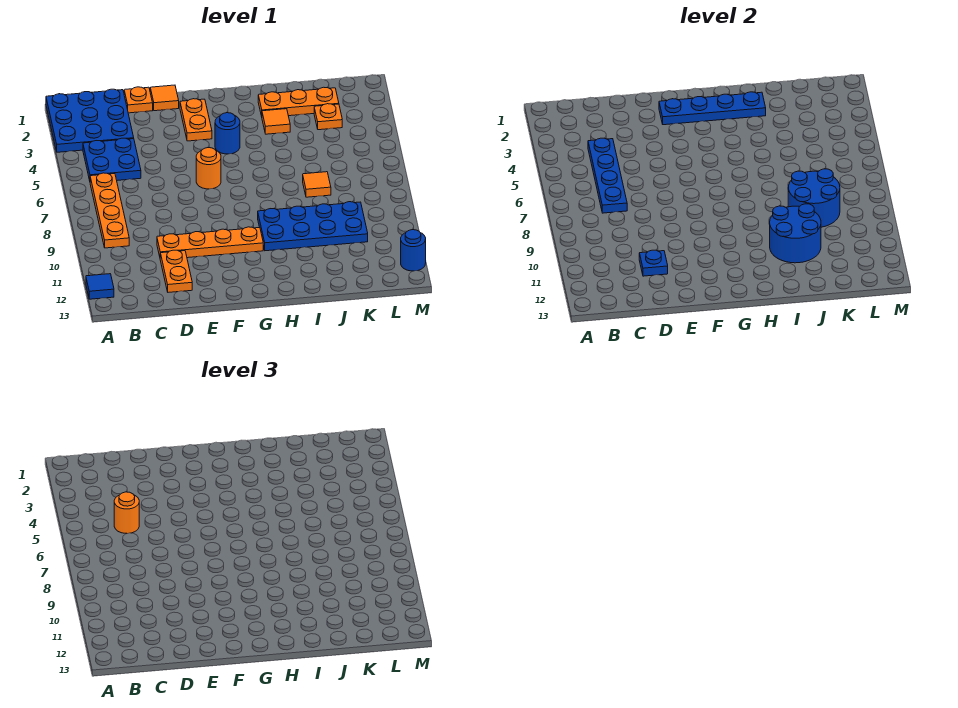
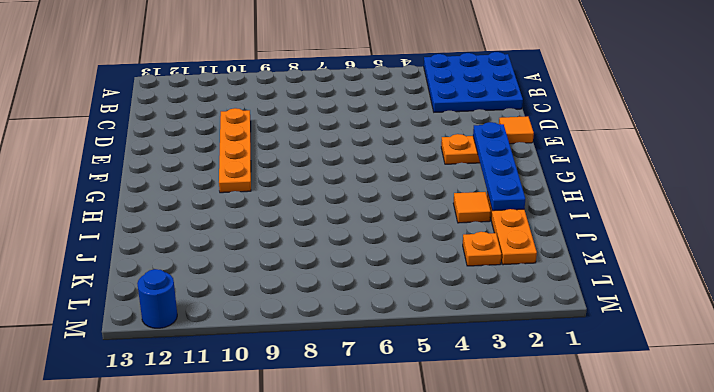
none -> blue 1x1 tile [86,274,114,299]
none -> blue 2x2 plate [83,138,141,181]
none -> orange 1x4 plate [90,173,129,248]

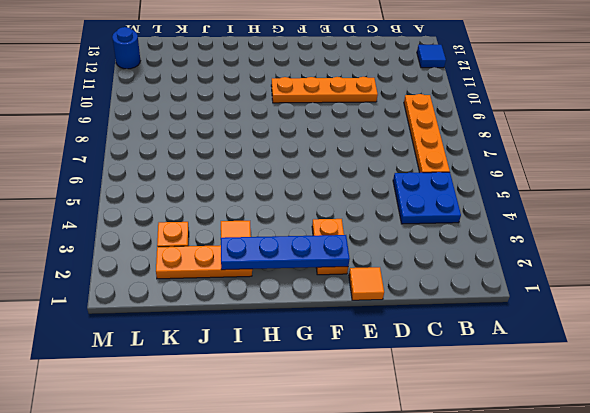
none -> blue 3x3 plate [46,89,134,152]
none -> orange 1x1 plate [124,87,153,113]
none -> orange 1x2 plate [160,250,192,292]

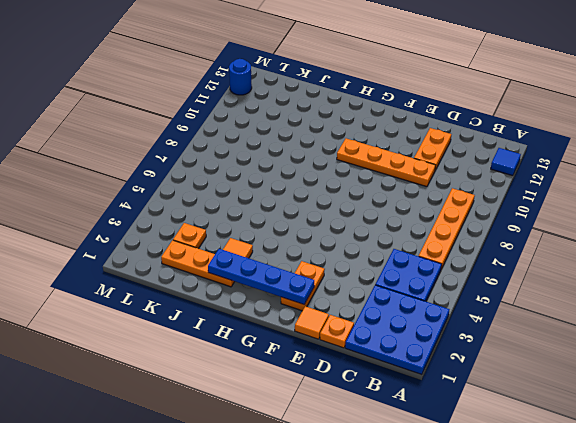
none -> orange 1x1 round brick [196,148,221,189]
none -> blue 1x1 round brick [215,113,240,154]
none -> blue 2x4 plate [258,202,368,251]

